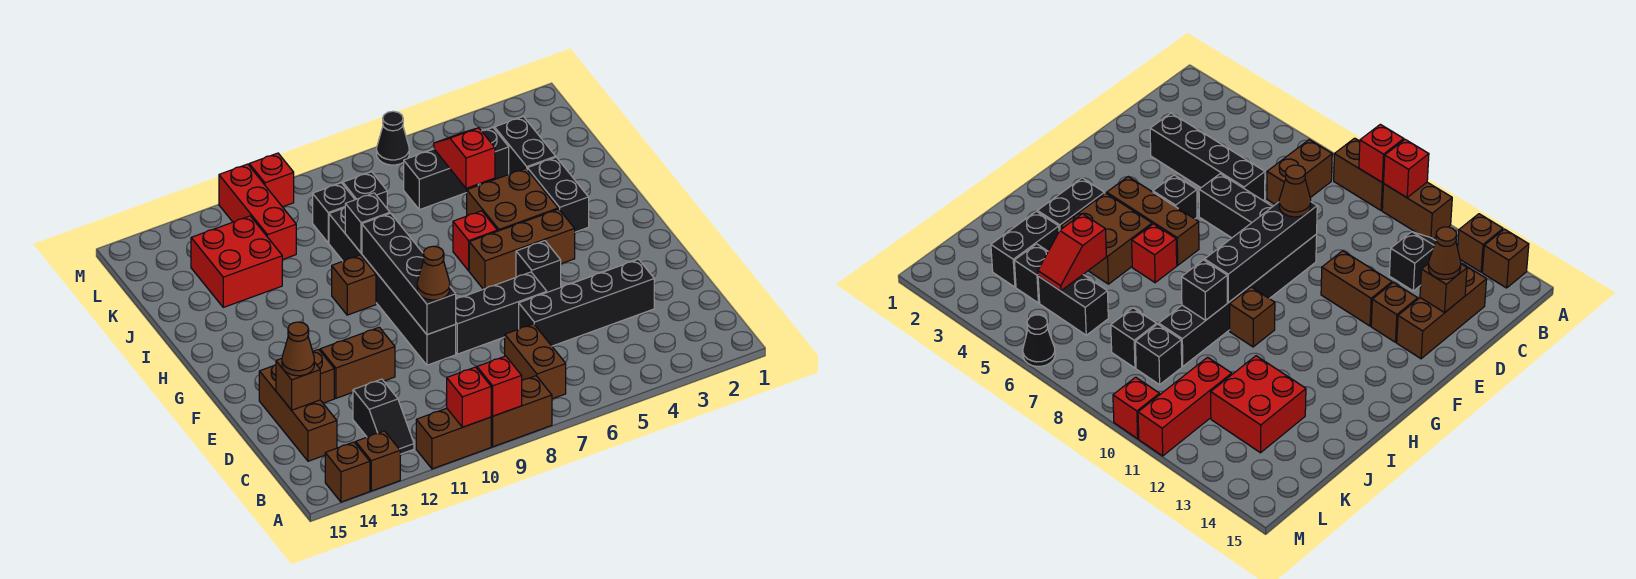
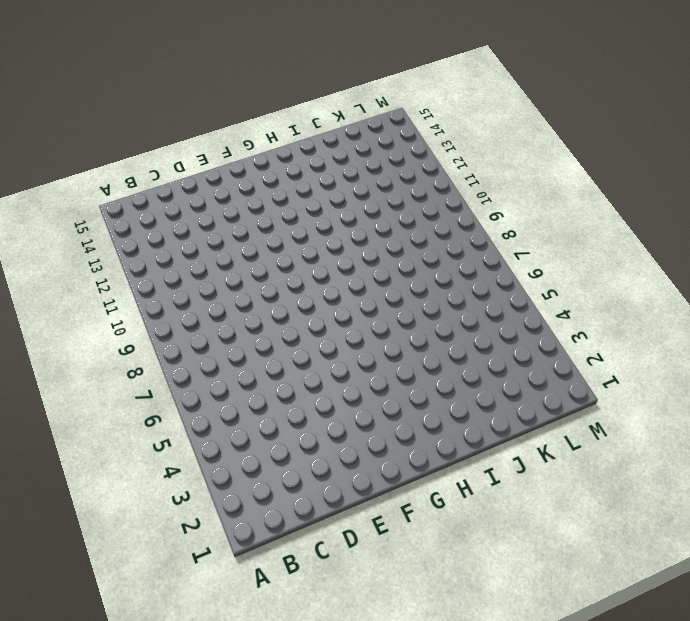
none -> brown 1x2 brick [491,376,552,447]
none -> brown 1x2 brick [416,408,491,469]
none -> brown 1x1 brick [356,431,400,491]
none -> brown 1x1 brick [325,442,370,502]

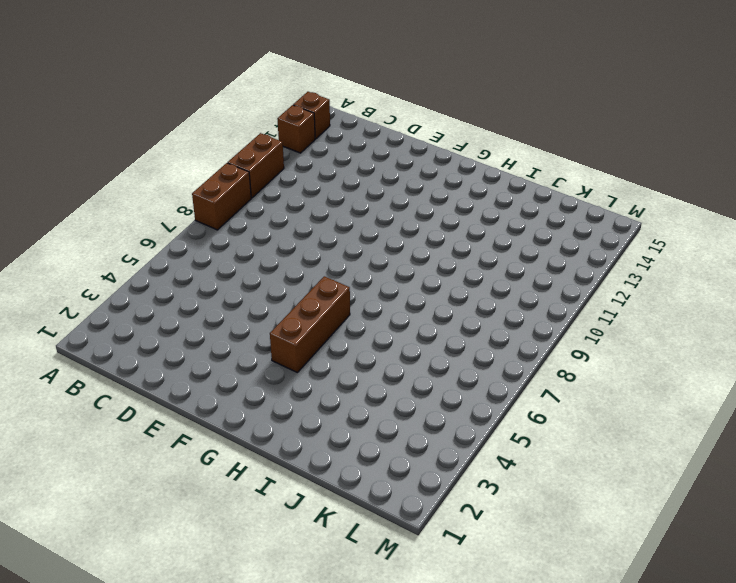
none -> brown 1x2 brick [505,324,566,399]
none -> black 1x2 slope [353,379,414,454]
none -> brown 1x3 brick [259,365,337,461]
none -> black 1x4 brick [519,259,654,346]

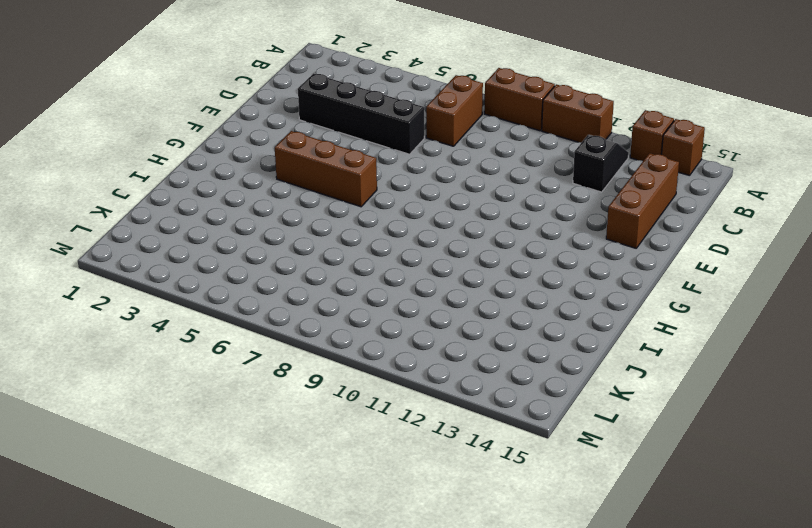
none -> black 1x3 brick [455,272,547,354]
none -> black 1x6 brick [329,208,456,365]
none -> brown 1x2 brick [320,327,395,398]
none -> brown 1x1 brick [313,349,334,403]

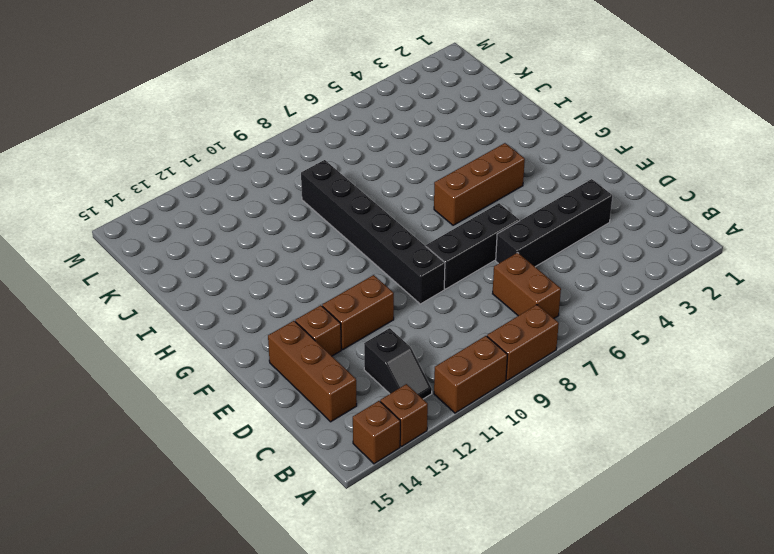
none -> black 1x1 brick [516,241,561,292]
none -> black 1x2 brick [528,157,589,232]
none -> brown 2x2 brick [467,168,558,231]
none -> red 1x1 brick [453,211,497,271]

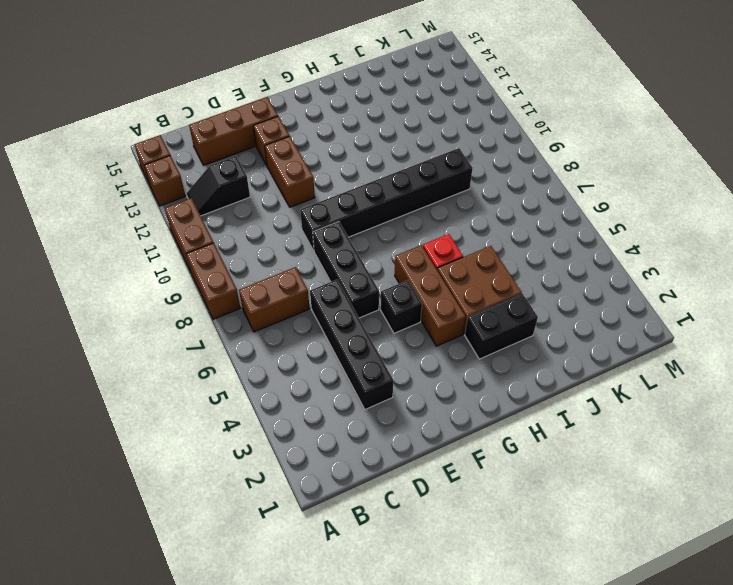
none -> brown 1x1 brick [332,255,376,315]
none -> black 1x2 brick [495,116,556,174]
none -> red 2x2 brick [191,216,282,307]
none -> black 1x1 brick [478,128,509,185]

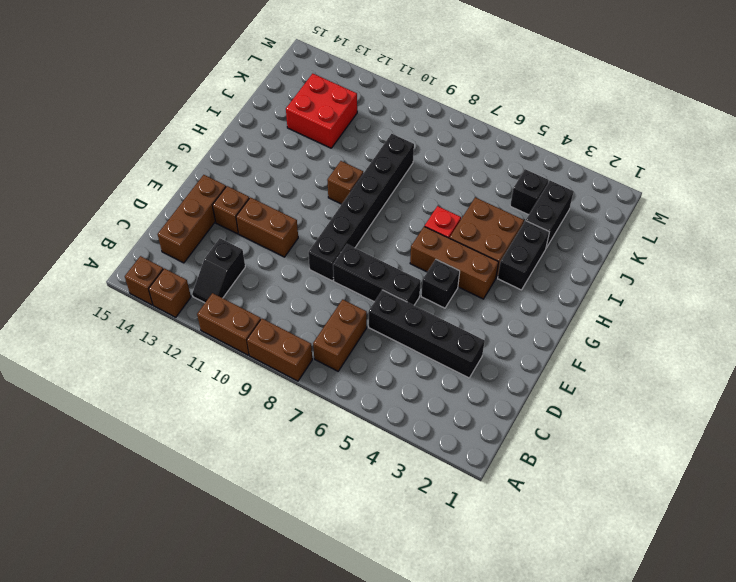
none -> black 1x2 brick [404,149,478,210]
none -> black 1x1 brick [343,172,387,208]
none -> black 1x1 brick [313,183,355,243]
none -> red 1x3 brick [219,164,296,260]

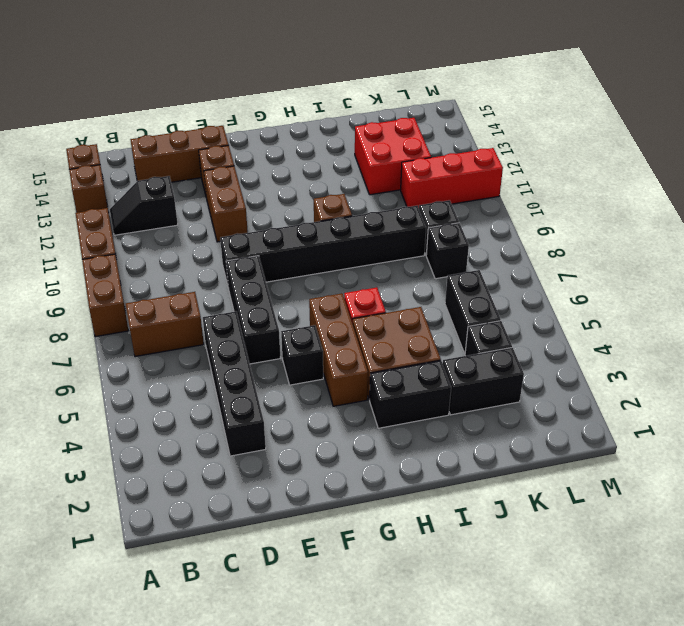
none -> black 1x1 cone [377,111,409,165]
none -> red 1x1 brick [249,153,294,207]
none -> red 1x1 brick [477,356,522,416]
none -> red 1x1 brick [447,367,491,427]

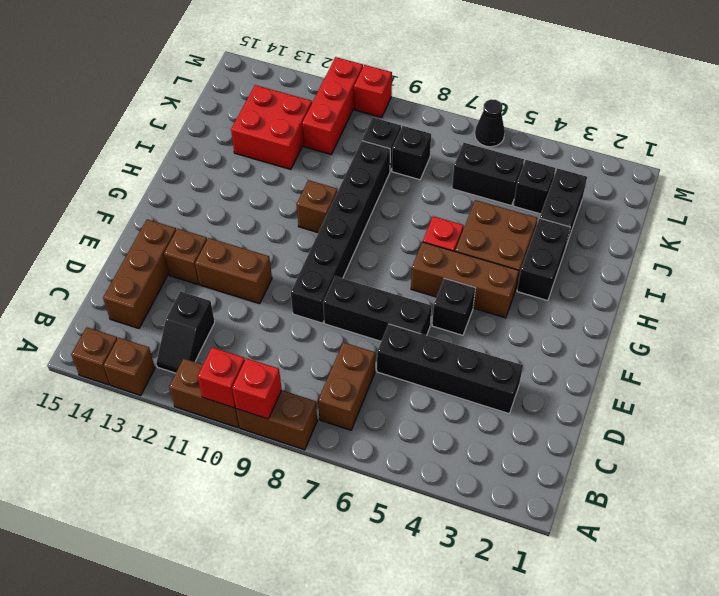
none -> brown 1x1 brick [276,359,320,410]
none -> black 1x4 brick [362,213,456,335]
none -> black 1x1 brick [345,193,390,253]
none -> red 1x2 slope [434,128,495,188]

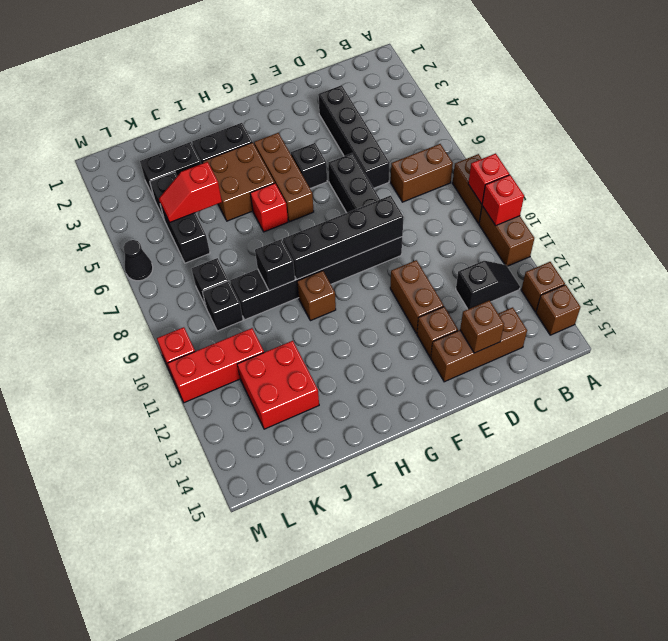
none -> brown 1x1 cone [282,322,314,376]
none -> brown 1x1 cone [417,246,450,300]

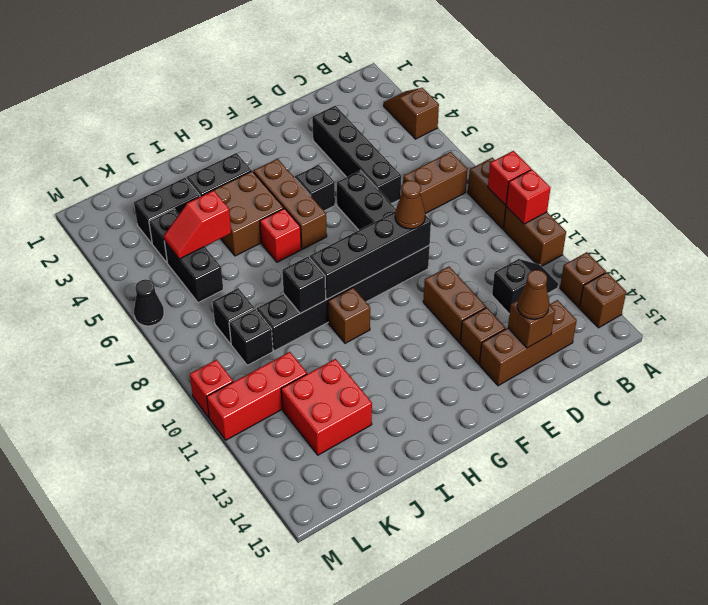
brown 1x2 slope [384,88,439,139] -> none

